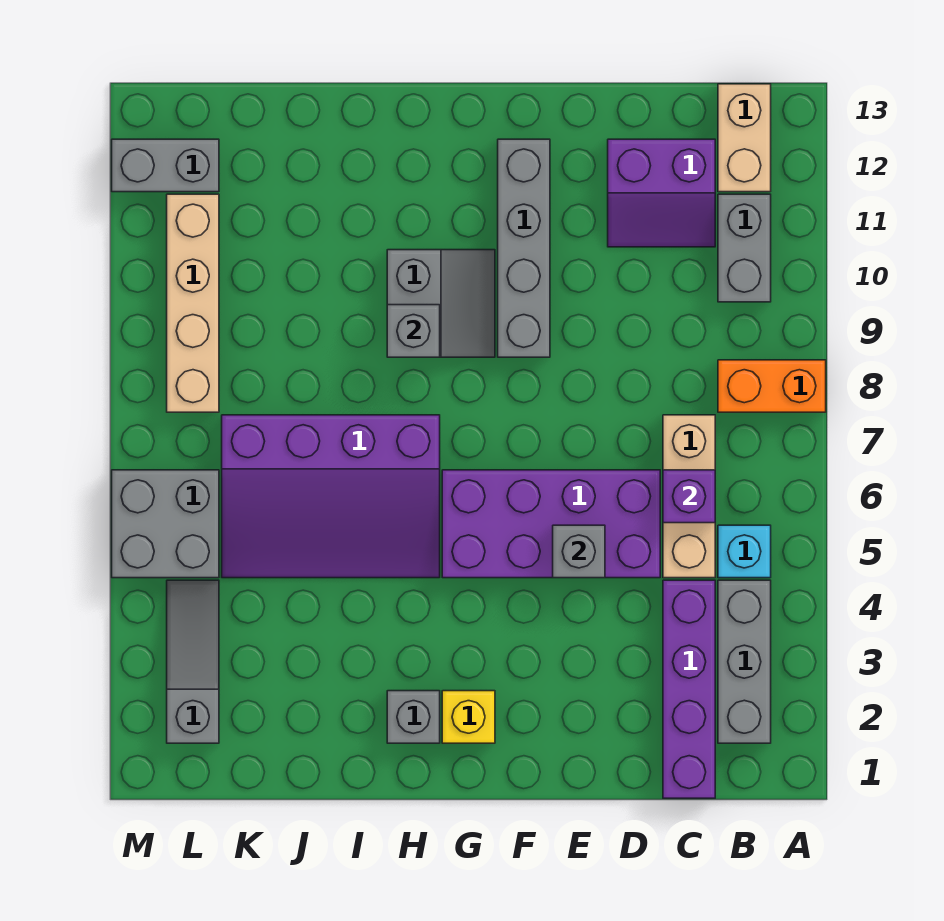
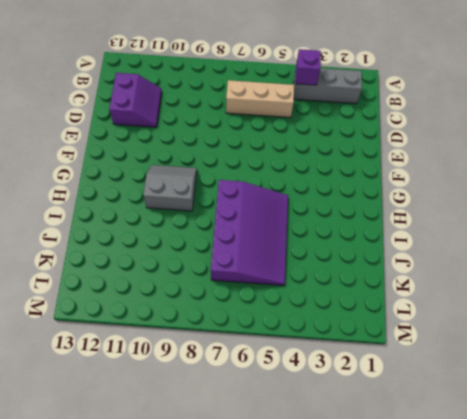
purple 1x1 brick [295,49,321,85] -> purple 1x1 brick moved to [663,470,715,523]
none -> orange 1x2 brick [718,360,826,412]
none -> cyan 1x1 brick [718,525,771,578]
none -> grey 1x2 brick [718,194,771,302]

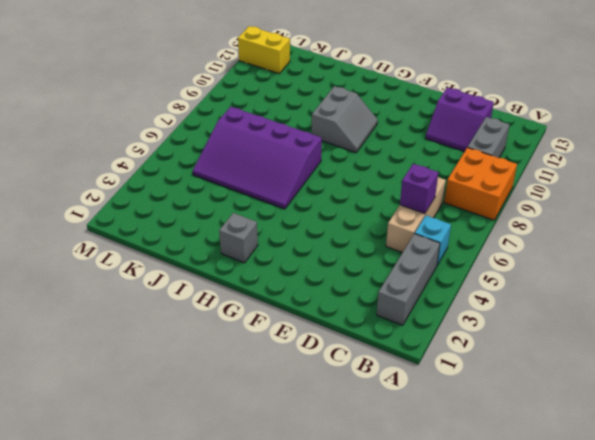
orange 2x2 brick [444,148,517,220] -> orange 1x2 brick [718,360,826,412]
yellow 1x2 brick [238,26,290,73] -> grey 1x2 brick [112,139,219,192]
none -> tan 1x2 brick [718,84,771,192]
none -> purple 1x4 brick [663,580,715,798]
none -> purple 2x4 brick [442,470,660,578]

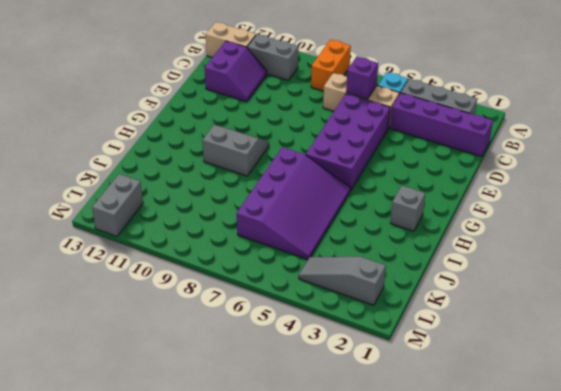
none -> grey 1x4 brick [498,139,550,357]
none -> yellow 1x1 brick [442,691,495,743]
none -> grey 2x2 brick [112,470,219,578]

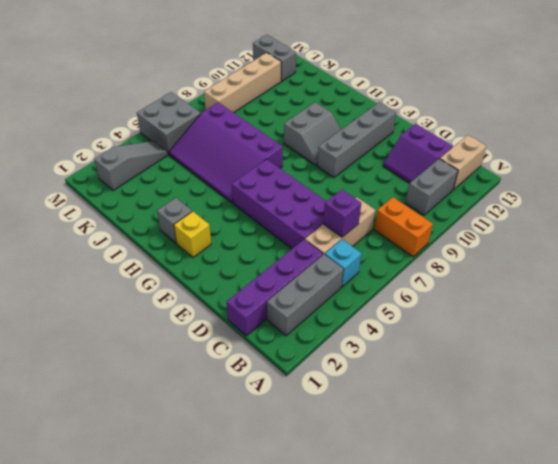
none -> grey 1x1 brick [553,525,605,578]
none -> grey 1x1 brick [387,305,440,357]

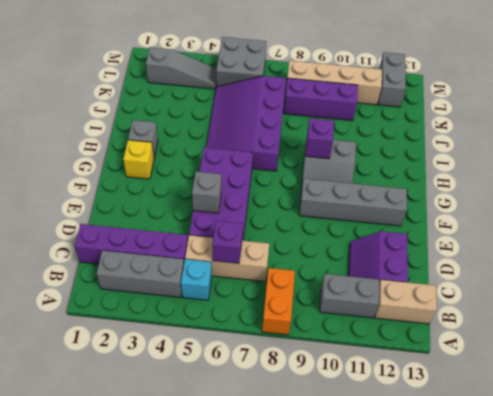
purple 1x1 brick [305,118,334,159] -> grey 1x1 brick [387,305,440,357]
purple 1x3 brick [284,78,358,121] -> none

